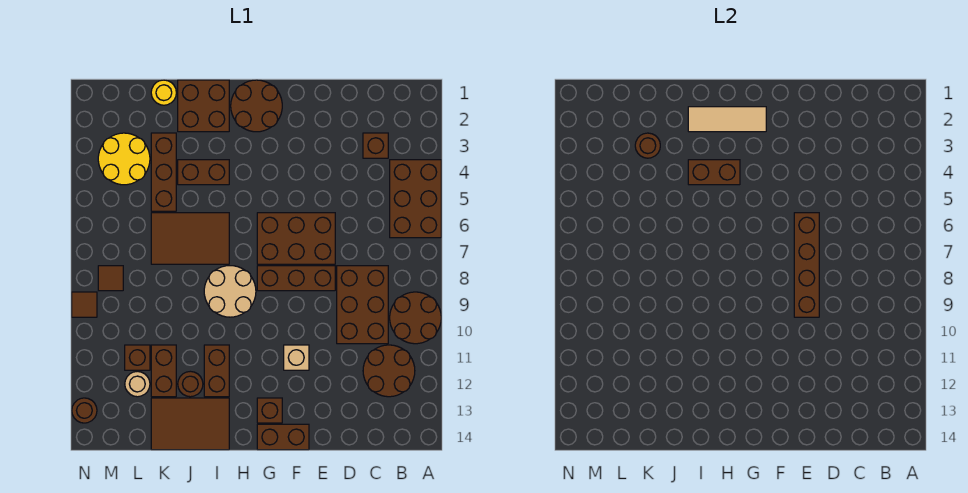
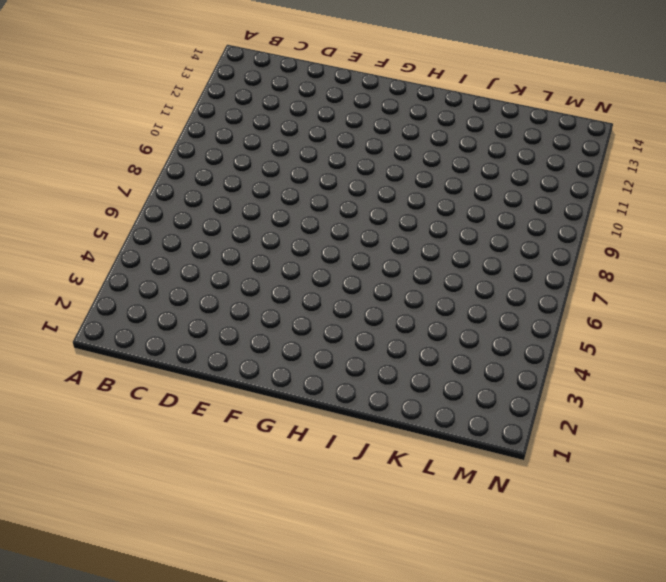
none -> brown 2x3 brick [390,160,441,238]
none -> brown 2x2 round brick [390,292,441,344]
none -> brown 2x2 round brick [363,345,415,397]
none -> brown 1x1 brick [363,133,388,158]

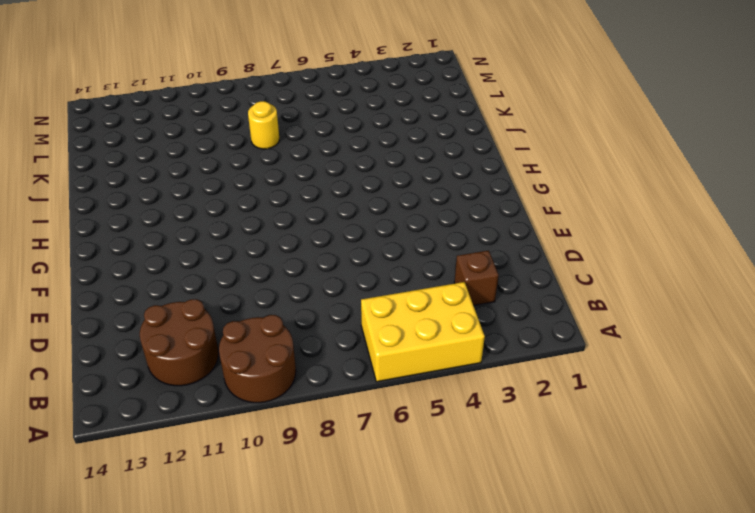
yellow 2x3 brick [361,282,485,382] -> brown 2x3 brick [390,160,441,238]
yellow 1x1 round brick [248,101,279,149] -> yellow 1x1 round brick moved to [151,80,176,105]
none -> brown 2x3 brick [337,266,388,344]
none -> brown 2x3 brick [257,213,335,264]
none -> brown 1x3 brick [257,266,335,291]
none -> tan 1x1 brick [284,345,309,370]

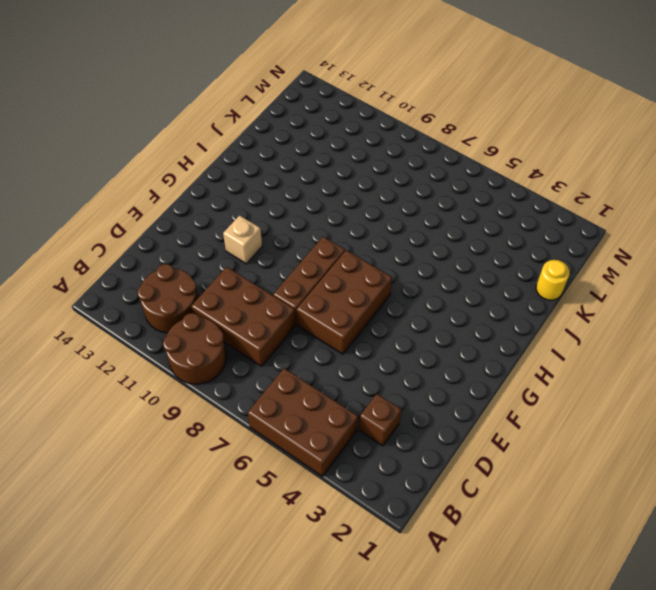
none -> brown 1x2 brick [257,424,309,450]
none -> brown 2x2 round brick [231,80,282,132]
none -> brown 1x1 brick [257,398,282,423]
none -> tan 2x2 round brick [204,266,256,317]

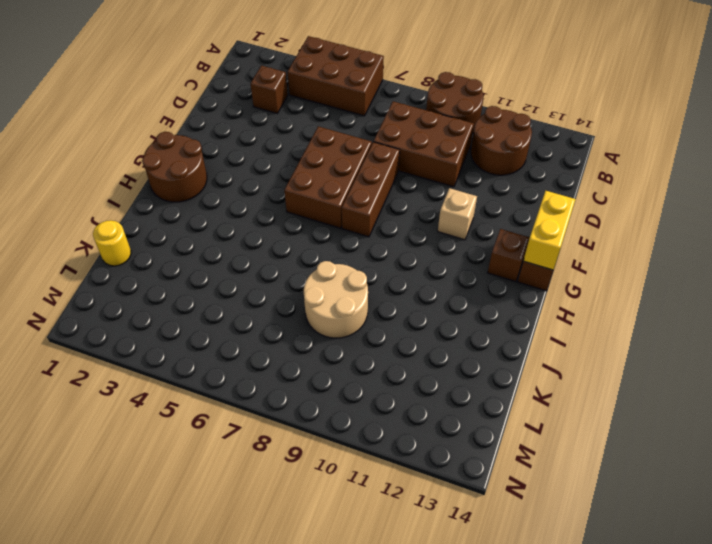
yellow 1x2 brick [523,191,576,270] -> none
tan 2x2 round brick [304,261,368,338] -> tan 2x2 round brick moved to [204,266,256,317]
none -> brown 2x2 brick [178,80,229,132]
none -> brown 1x2 brick [178,160,229,185]
none -> brown 2x3 tile [151,213,229,264]
none -> brown 1x2 brick [204,345,229,397]

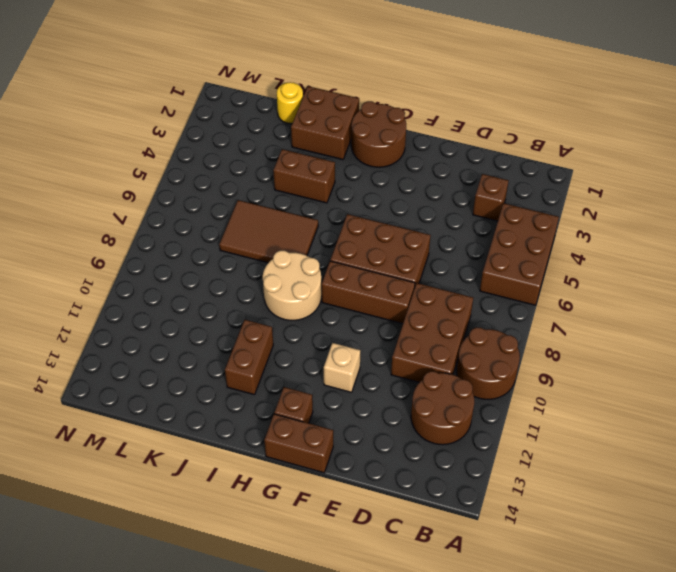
none -> brown 2x3 tile [151,398,229,450]
none -> brown 1x1 round brick [178,371,203,397]
none -> brown 1x3 brick [151,133,176,211]
none -> brown 1x2 brick [151,345,176,397]

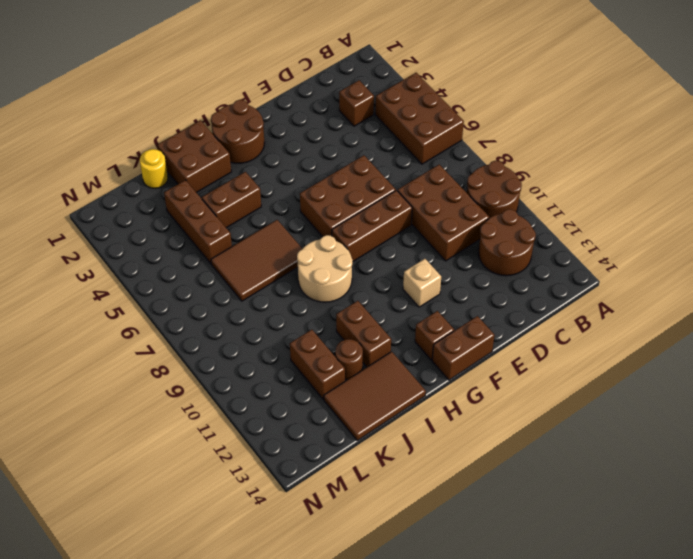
none -> yellow 2x2 round brick [98,133,150,185]
none -> brown 1x1 brick [125,345,150,370]
none -> tan 1x1 round brick [125,371,150,397]
none -> brown 1x1 tile [98,266,123,291]

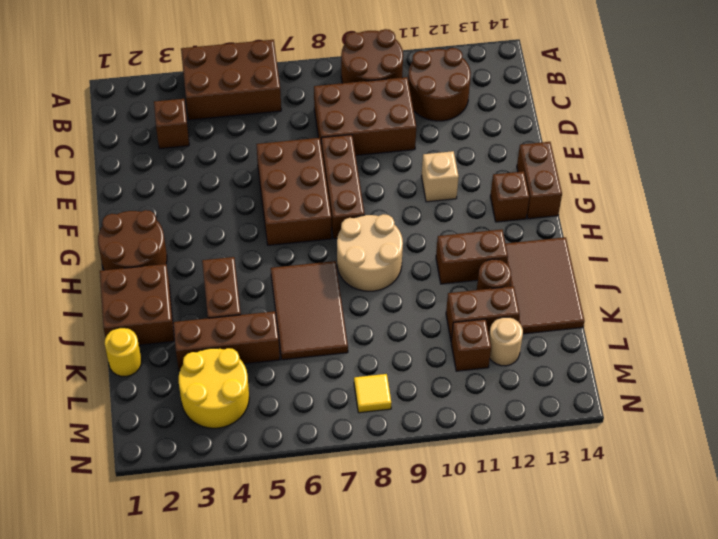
yellow 1x1 tile [354,374,391,413] -> brown 1x1 tile [98,266,123,291]
none -> brown 1x1 tile [72,292,97,317]
none -> brown 1x1 round brick [72,398,97,423]
none -> brown 1x4 brick [794,213,819,317]
none -> tan 1x3 tile [688,107,766,132]

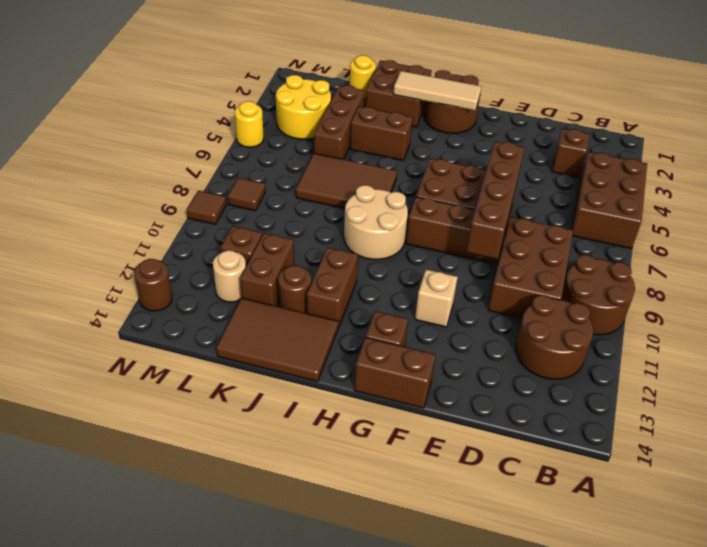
yellow 1x1 round brick [235,101,264,147] -> none
none -> brown 1x2 brick [688,160,740,185]
none -> brown 1x1 round brick [635,133,660,158]

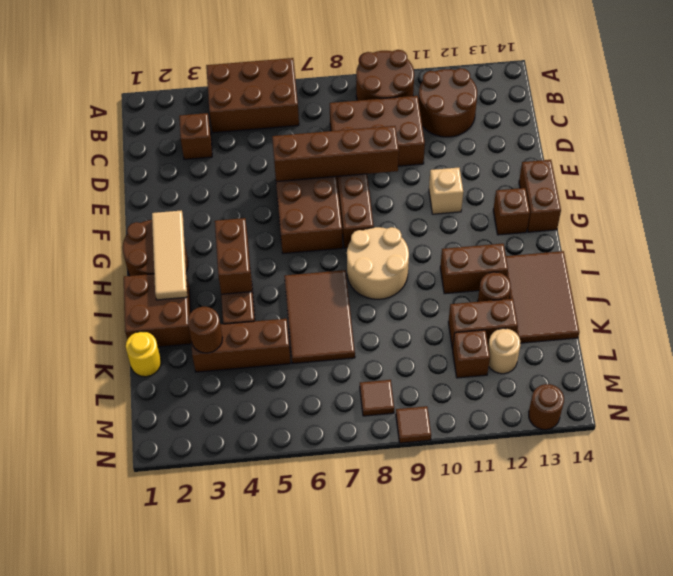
none -> yellow 2x2 round brick [98,133,150,185]

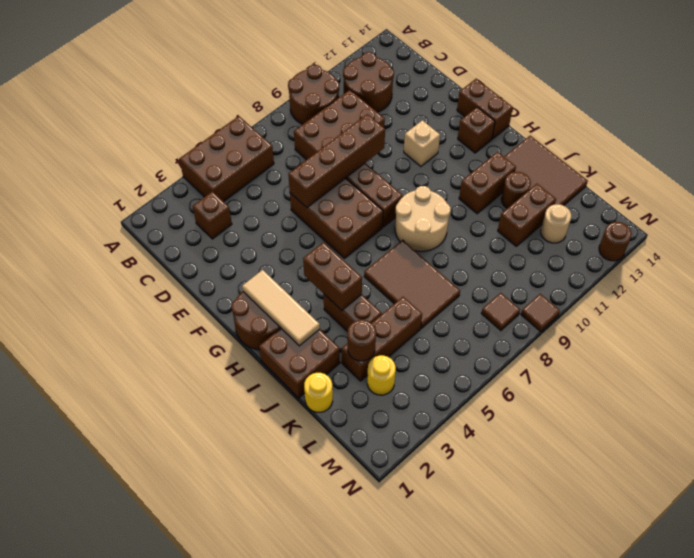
yellow 1x1 round brick [367,355,396,395] -> yellow 2x2 round brick [98,133,150,185]
none -> brown 1x1 brick [125,345,150,370]

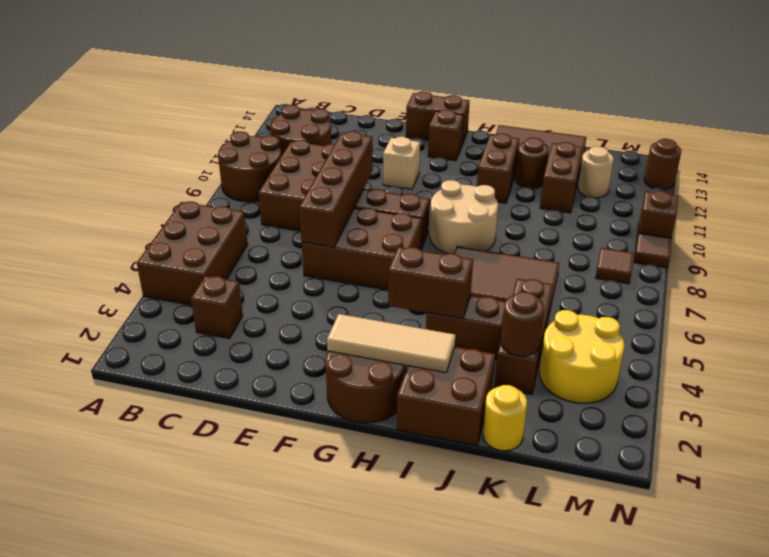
brown 1x1 brick [637,191,678,238] -> brown 1x1 brick moved to [125,345,150,370]

